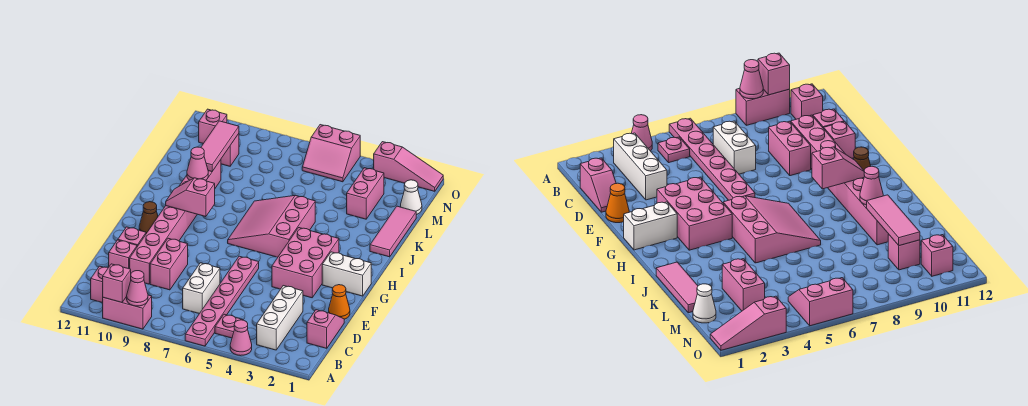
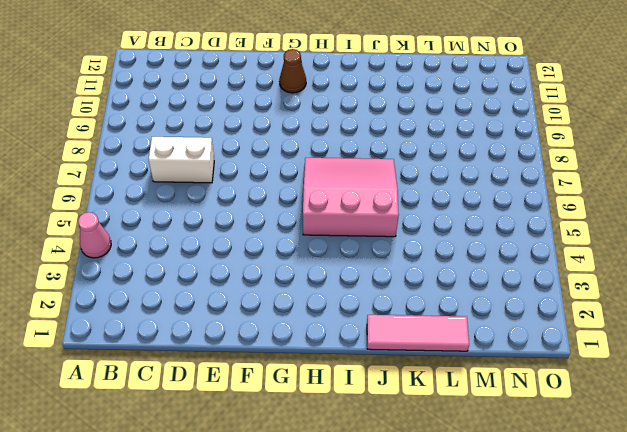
none -> pink 1x6 plate [185,256,259,346]
none -> pink 1x2 brick [103,295,152,329]
none -> white 1x3 brick [257,286,303,350]

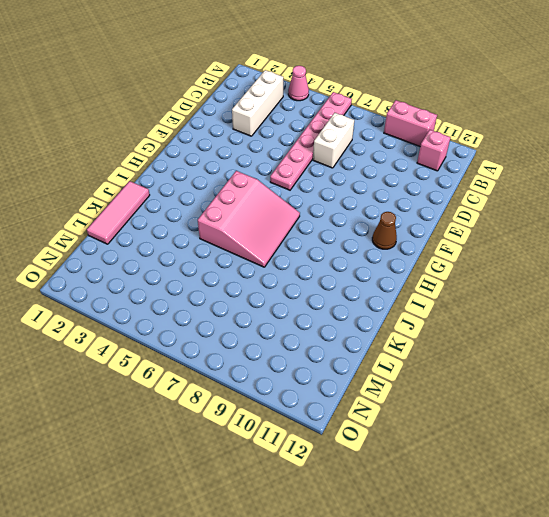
none -> pink 1x1 plate [215,314,243,338]
none -> pink 1x2 slope [307,310,344,348]
none -> pink 1x2 brick [150,238,188,290]

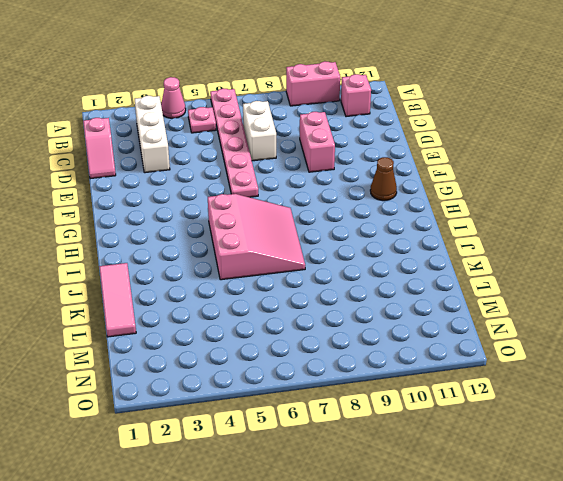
none -> pink 1x8 brick [130,160,221,284]
none -> pink 1x1 brick [109,240,137,269]
none -> orange 1x1 cone [329,285,350,319]

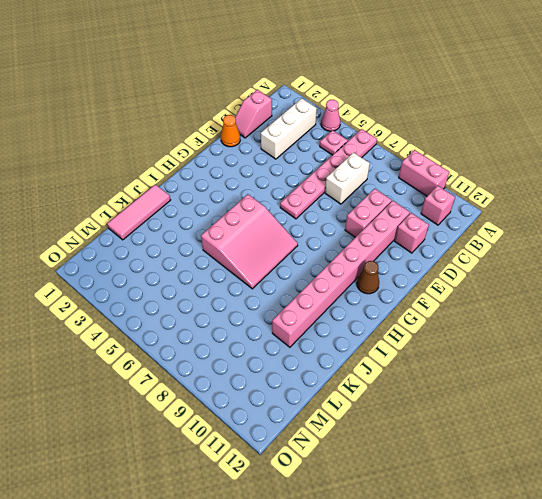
none -> pink 1x1 brick [118,227,146,247]
none -> pink 2x3 brick [272,228,339,298]
none -> white 1x2 brick [322,252,371,296]

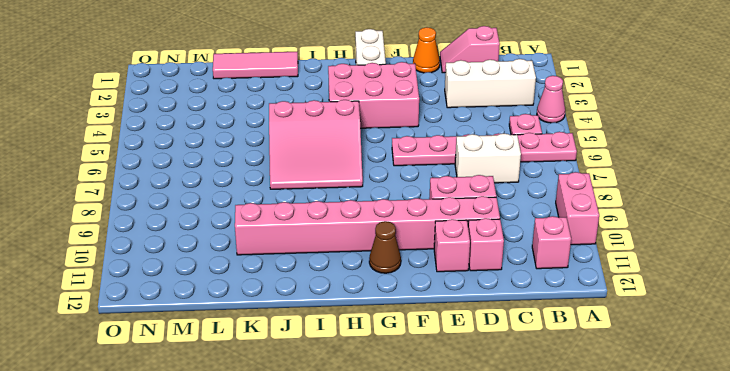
none -> pink 1x2 brick [347,168,384,219]
none -> white 1x1 cone [401,180,422,215]
none -> pink 1x1 brick [221,134,239,166]

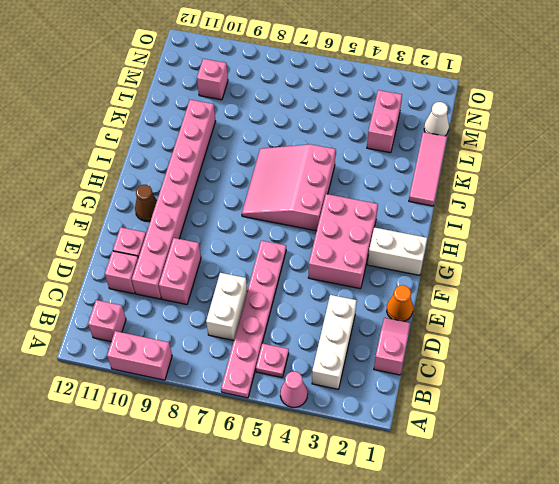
none -> pink 2x2 slope [302,125,360,182]
none -> pink 1x1 brick [199,109,227,144]
none -> pink 1x3 slope [374,142,443,191]

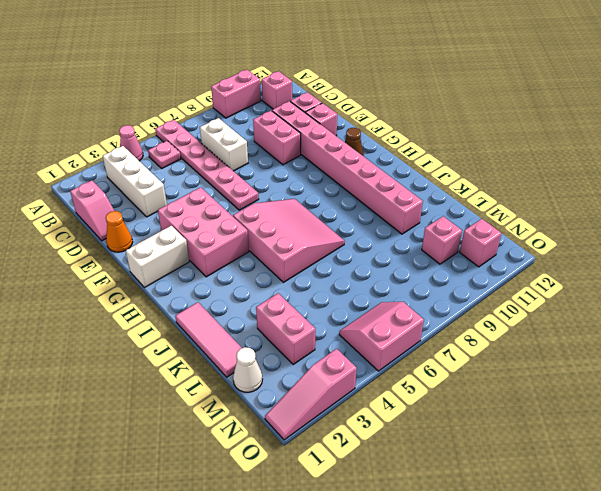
none -> pink 1x1 cone [127,271,148,306]
none -> pink 1x1 brick [103,264,131,302]
none -> pink 1x2 slope [166,178,215,217]

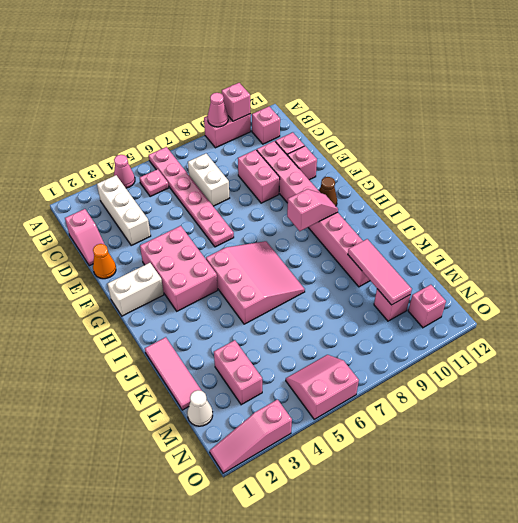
none -> pink 1x1 cone [187,147,208,180]

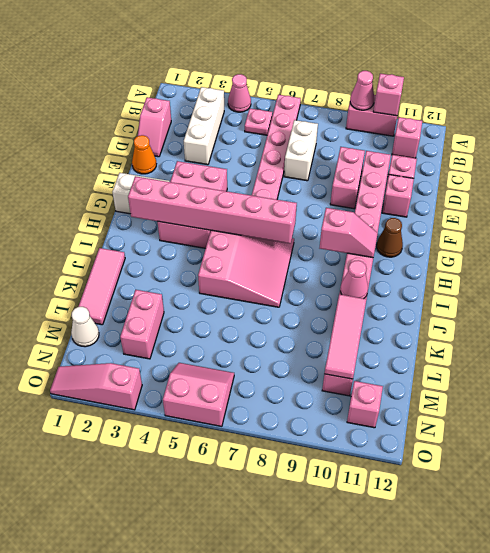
pink 1x6 brick [128,176,297,244] -> none

